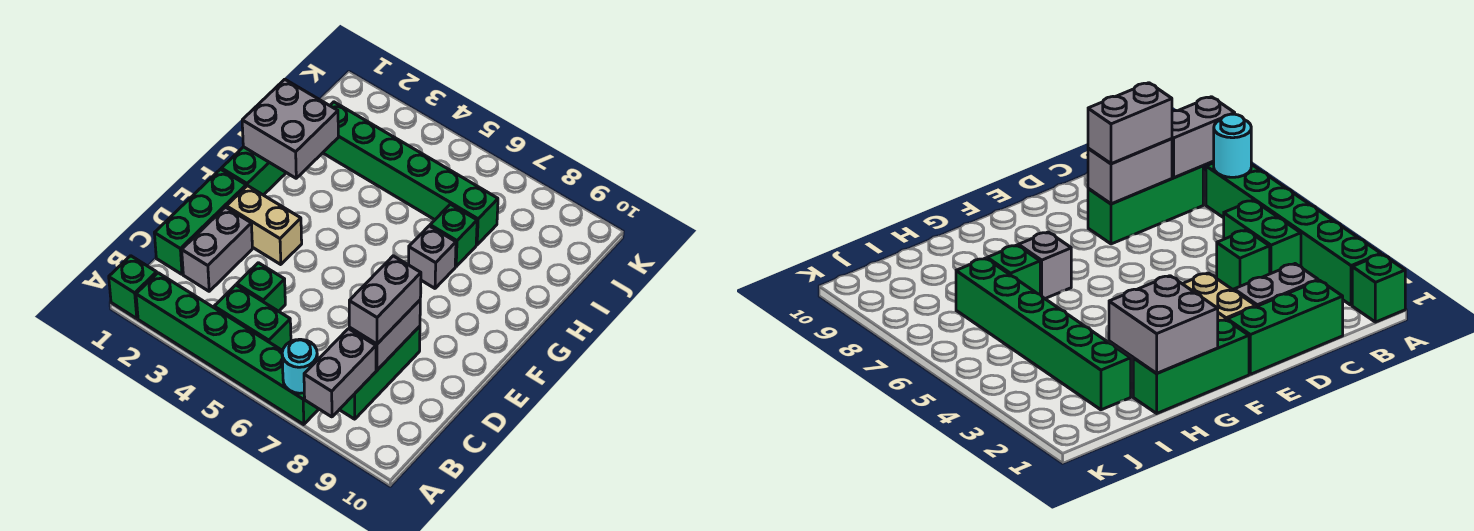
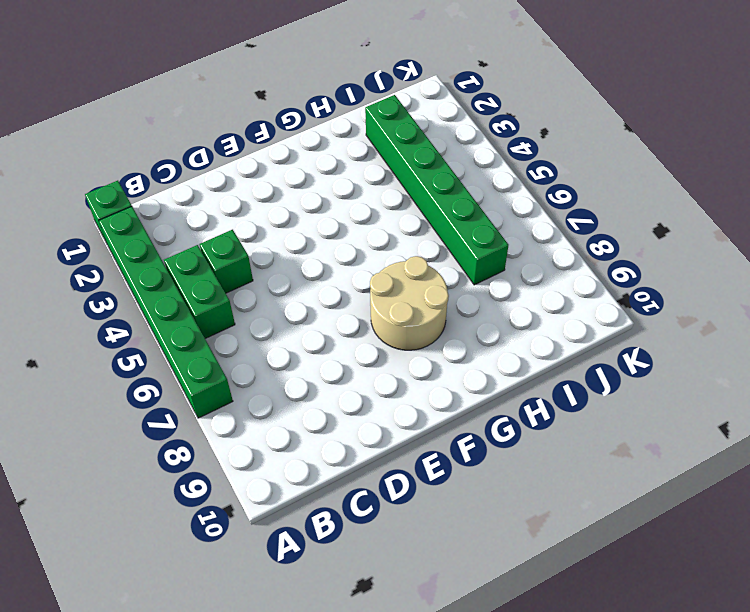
tan 2x2 round brick [370,256,449,350] -> grey 1x1 brick [409,226,456,288]
none -> green 1x3 brick [339,326,420,419]
none -> green 1x3 brick [154,169,246,274]
none -> grey 1x2 brick [182,207,252,291]

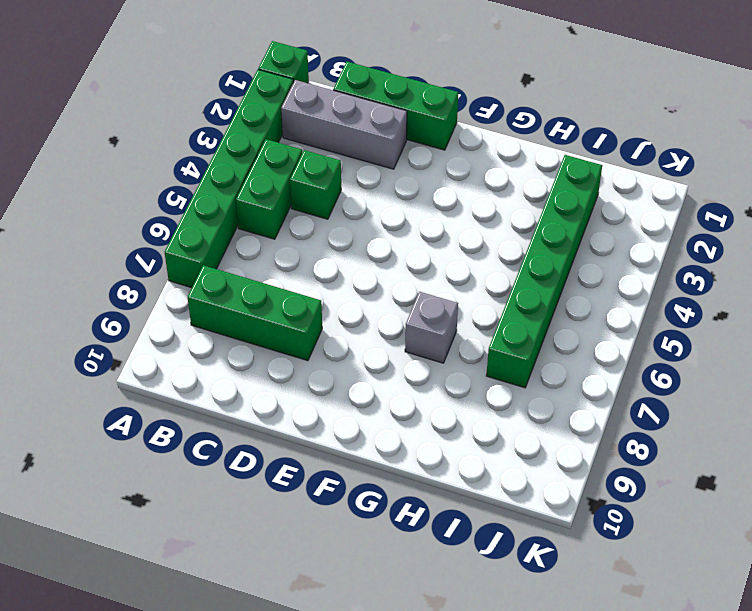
grey 1x3 brick [281,80,407,169] -> grey 1x2 brick [182,207,252,291]
none -> tan 1x2 brick [226,186,302,265]
none -> green 1x3 brick [221,147,286,195]
none -> green 1x1 brick [430,204,477,266]

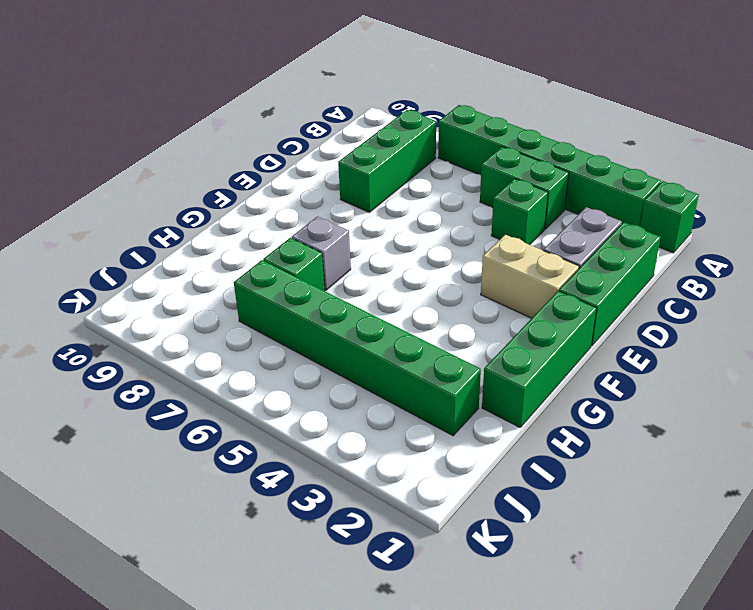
none -> cyan 1x1 round brick [282,339,317,393]
none -> grey 1x2 brick [304,329,376,417]
none -> grey 1x2 brick [349,300,420,370]

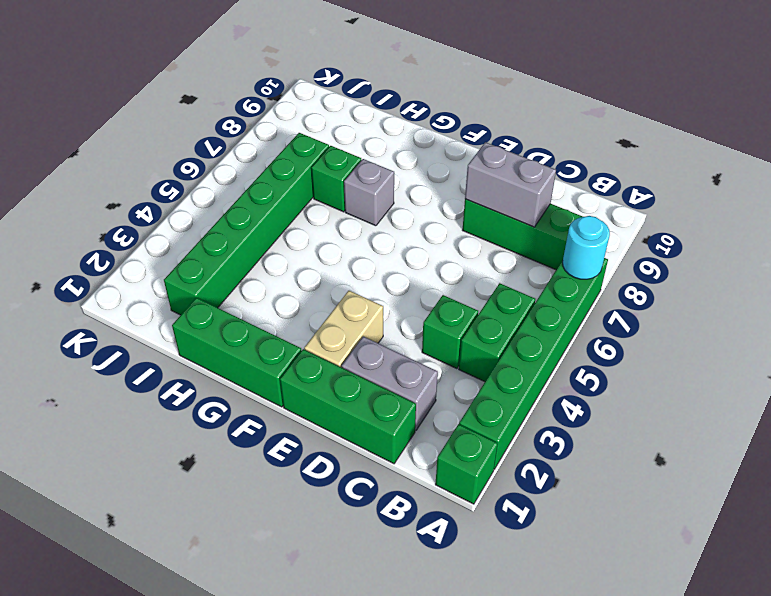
none -> grey 1x2 brick [304,329,376,417]
none -> grey 2x2 brick [242,79,338,178]
none -> grey 1x2 brick [349,256,421,344]

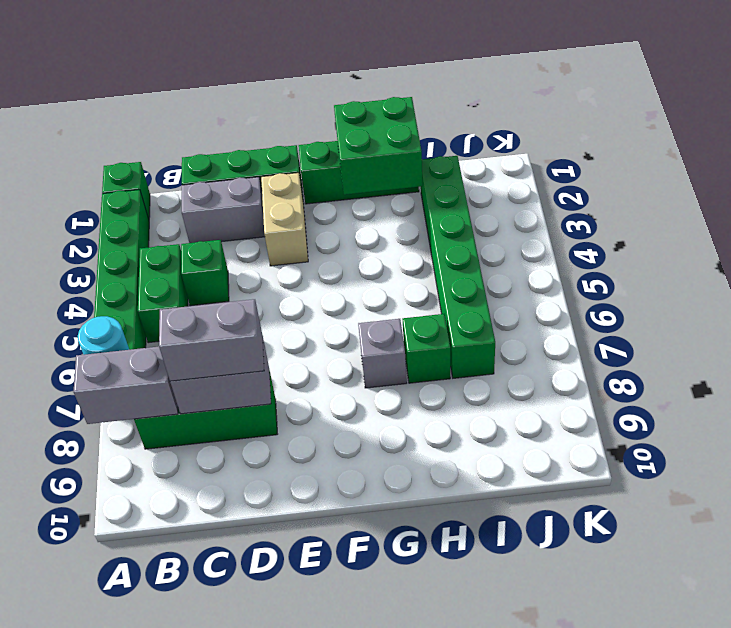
green 2x2 brick [334,97,423,195] -> grey 2x2 brick [242,79,338,178]

